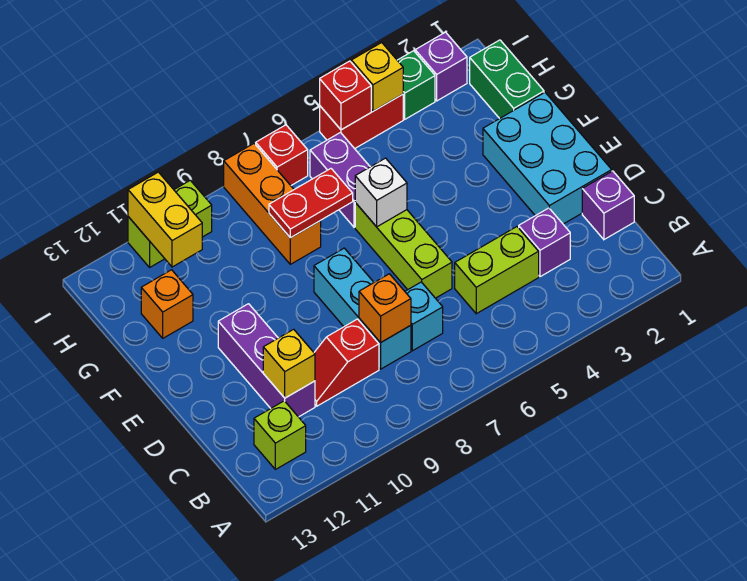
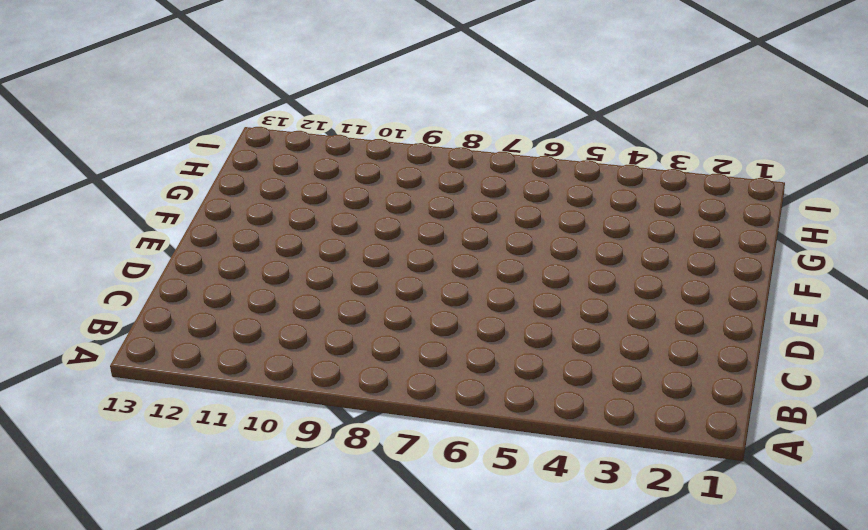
none -> lime 1x1 brick [254,401,306,469]
none -> purple 1x1 brick [582,171,634,239]
none -> purple 1x1 brick [519,208,570,277]

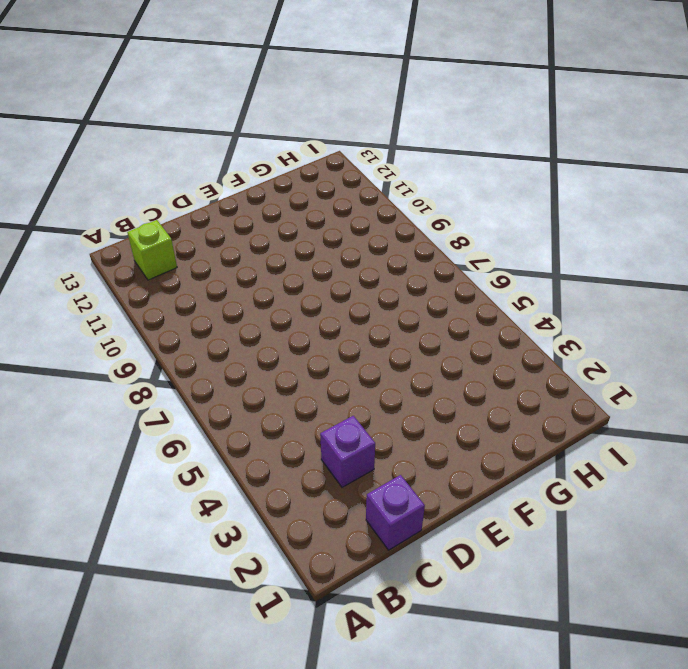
none -> lime 1x2 brick [455,227,539,314]
none -> cyan 1x1 brick [405,282,443,351]
none -> cyan 1x3 brick [314,248,411,369]

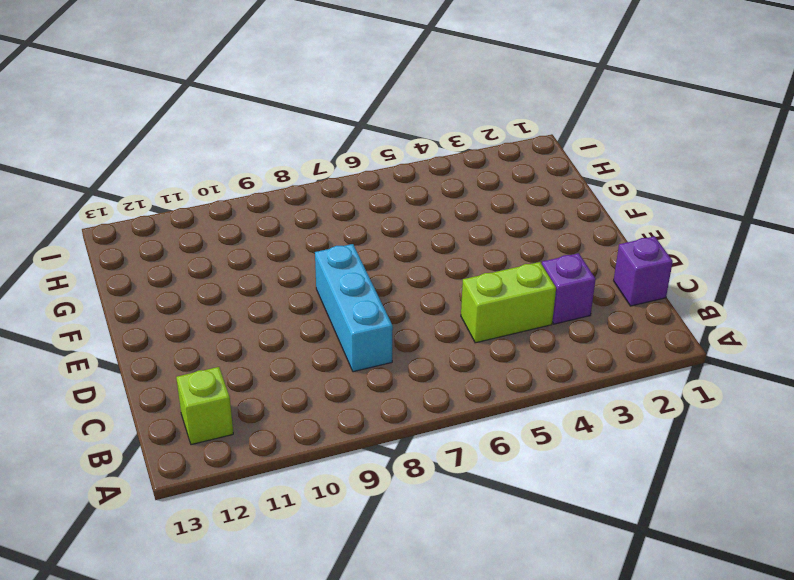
none -> cyan 1x1 brick [405,282,443,351]
none -> red 1x2 slope [314,319,379,406]
none -> purple 1x3 brick [218,304,315,417]

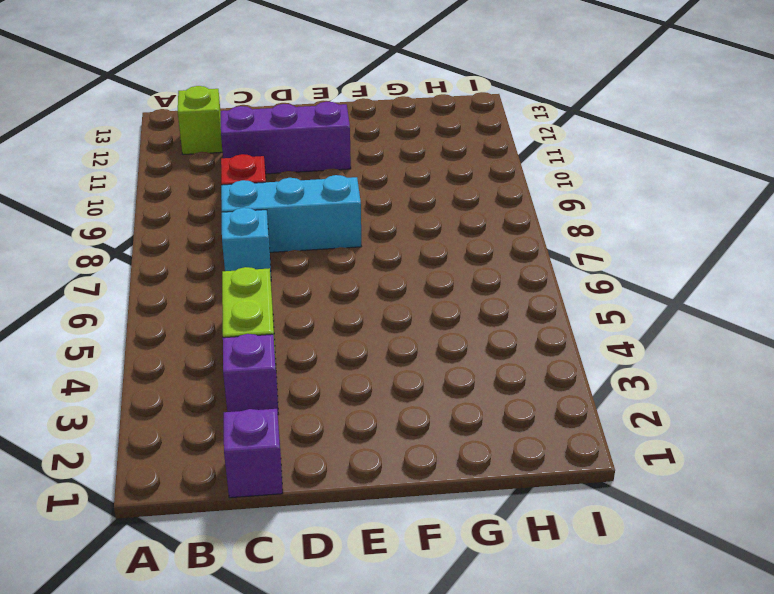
none -> cyan 2x3 brick [483,93,612,224]
none -> lime 1x3 brick [355,203,452,298]
none -> green 1x2 brick [470,40,544,119]

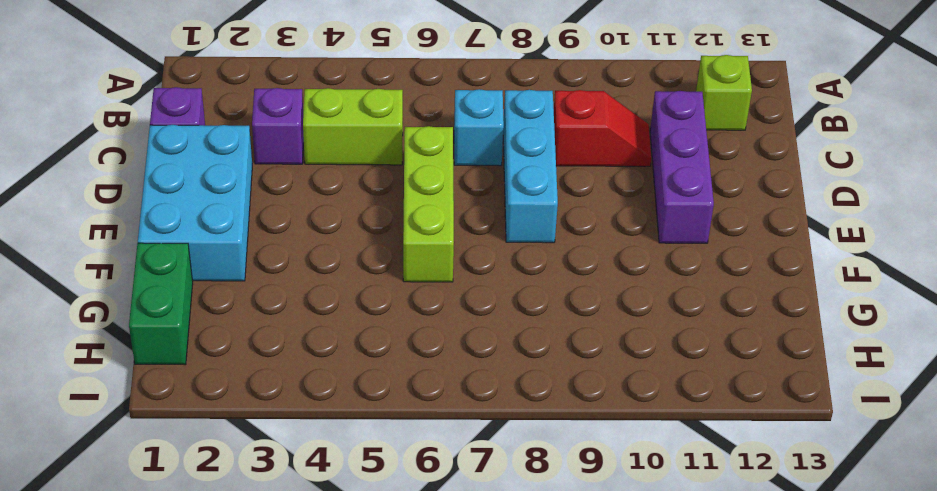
none -> purple 1x2 brick [310,133,370,227]
none -> orange 1x3 brick [224,144,321,264]
none -> orange 1x1 brick [141,270,193,338]

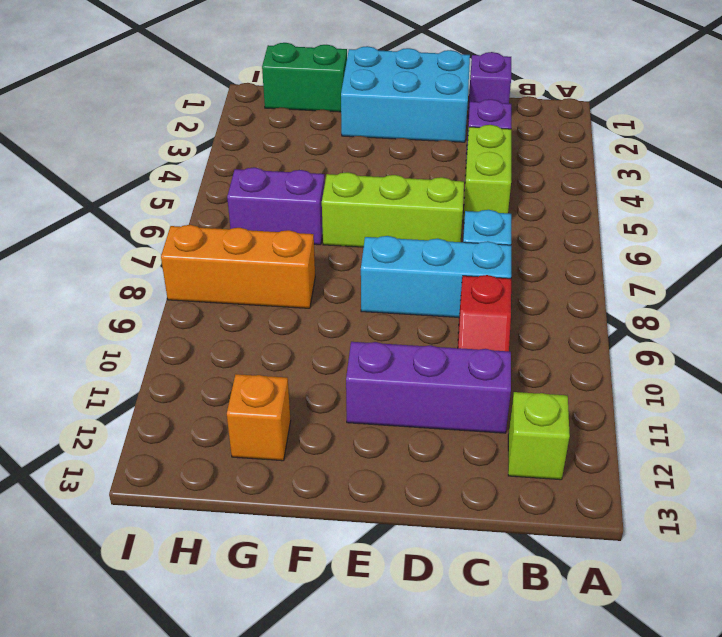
none -> purple 1x1 brick [415,32,467,101]
none -> green 1x1 brick [397,51,435,119]
none -> red 1x2 brick [320,94,403,149]

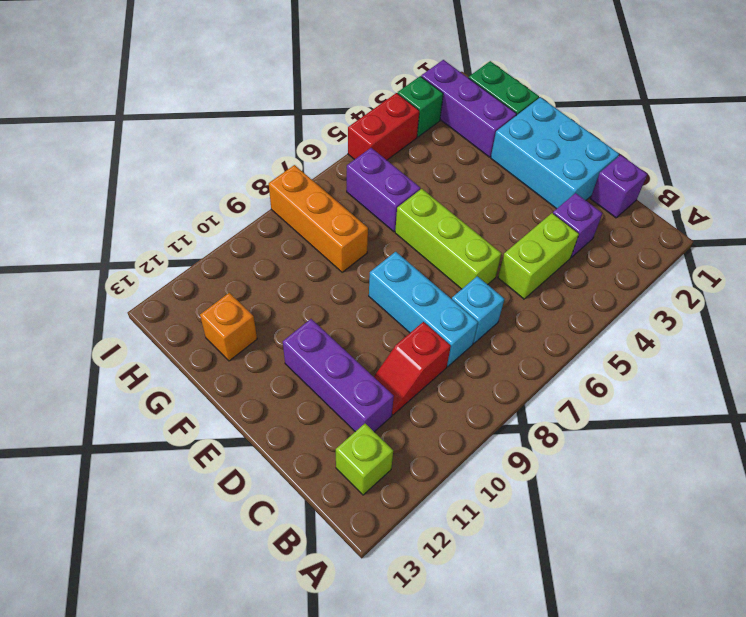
purple 1x3 brick [421,60,517,157] -> purple 1x1 brick [415,32,467,101]
none -> red 1x1 brick [256,125,308,185]
none -> lime 1x2 brick [128,180,212,267]
none -> orange 1x1 brick [359,274,411,343]

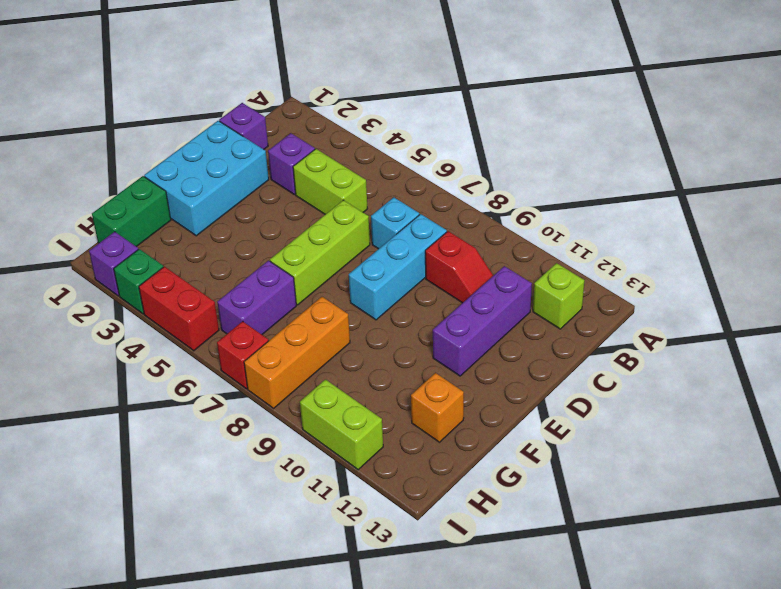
none -> orange 1x1 brick [359,274,411,343]
none -> yellow 1x1 brick [263,329,315,398]
none -> white 1x1 brick [355,158,407,227]

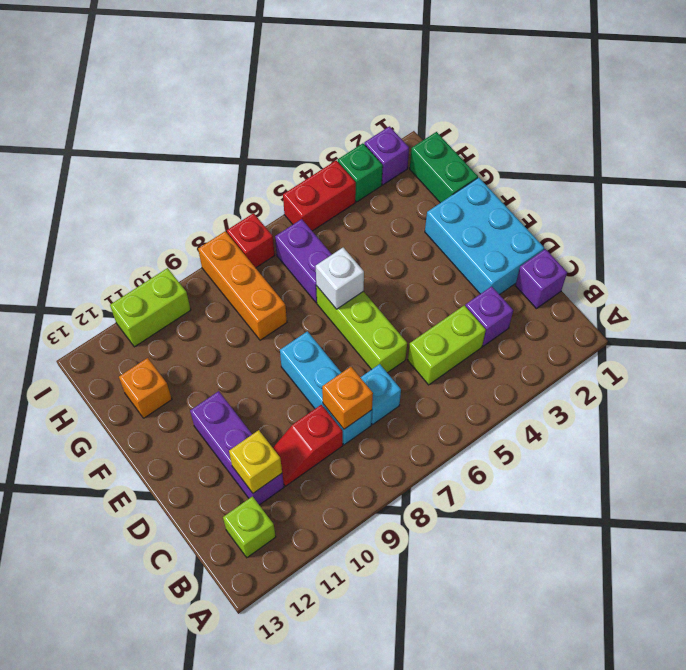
none -> red 1x2 plate [269,169,353,238]
none -> yellow 1x2 brick [128,172,202,267]
none -> yellow 1x1 brick [351,43,403,111]

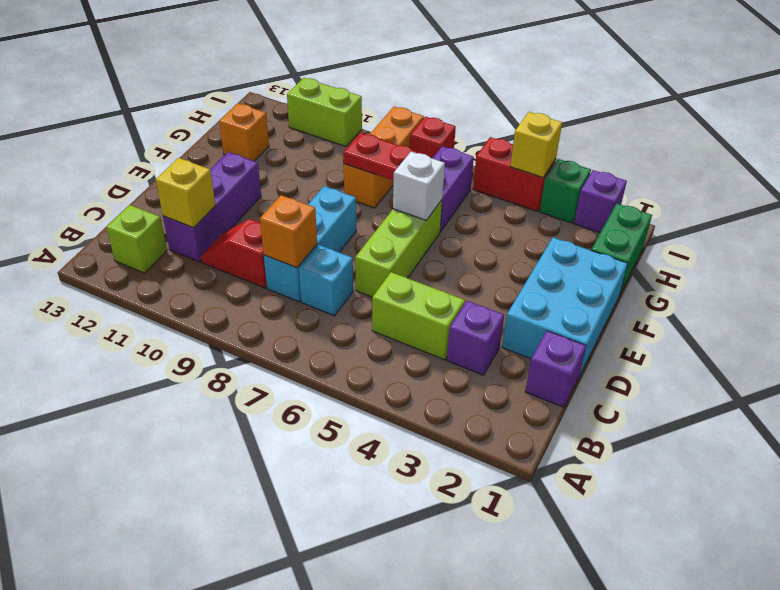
none -> yellow 1x2 brick [128,172,202,267]
none -> red 1x1 brick [320,61,371,130]

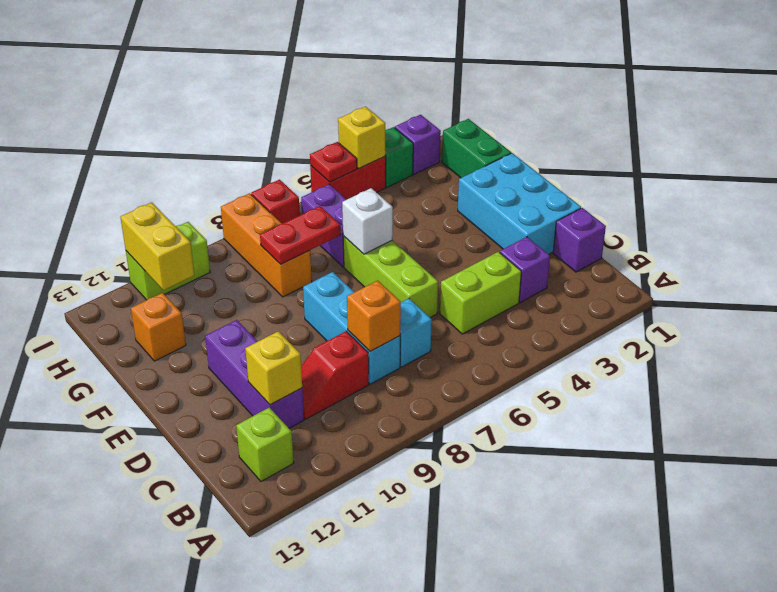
red 1x1 plate [310,142,357,182] -> red 1x1 brick [320,61,371,130]

